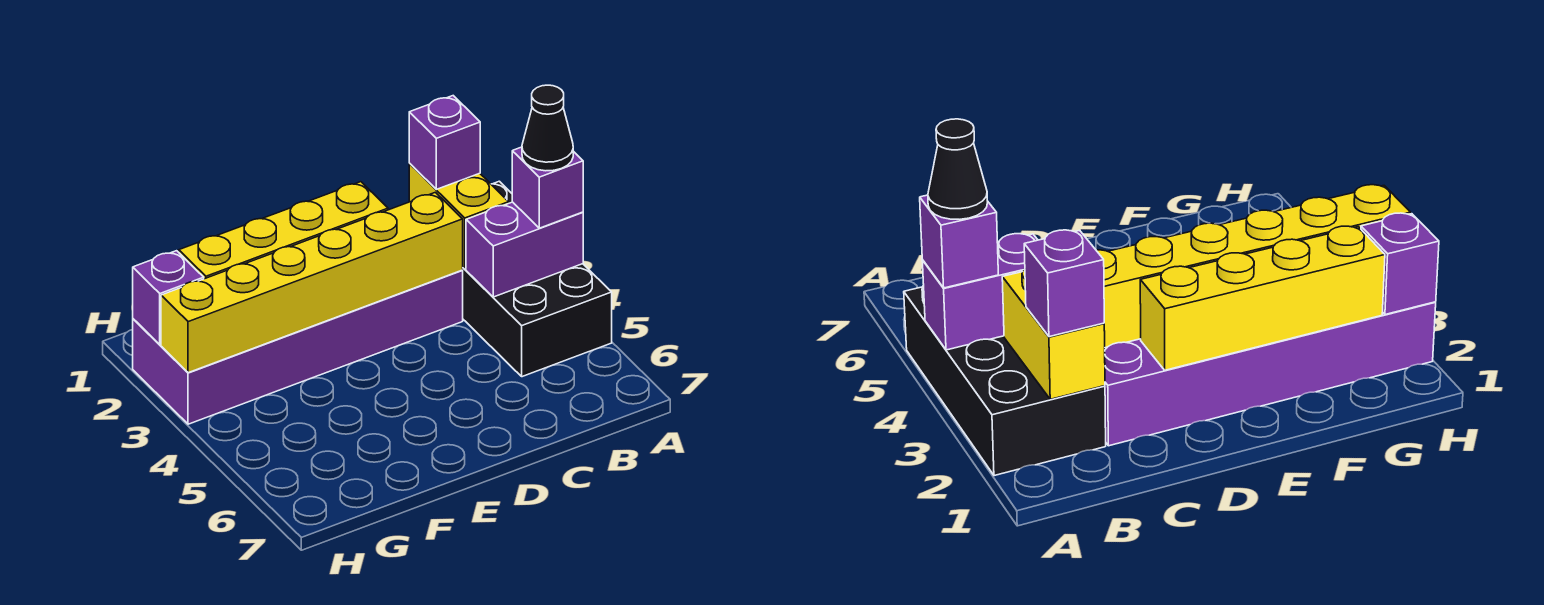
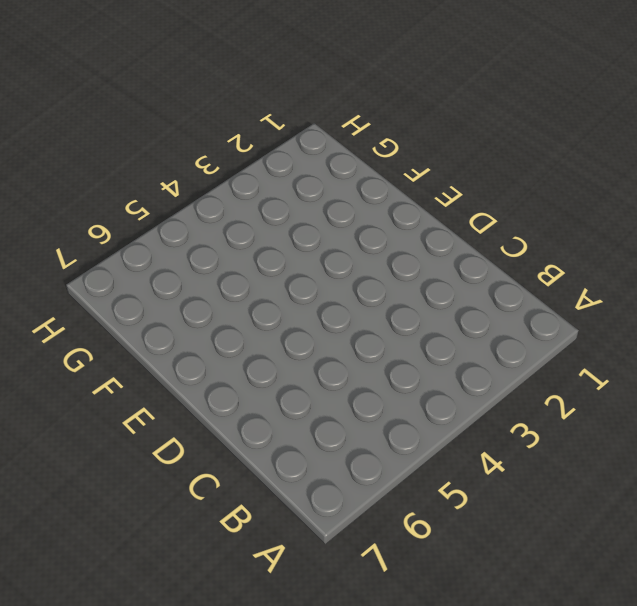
none -> black 2x4 brick [462,181,612,377]
none -> purple 2x6 brick [133,270,463,424]

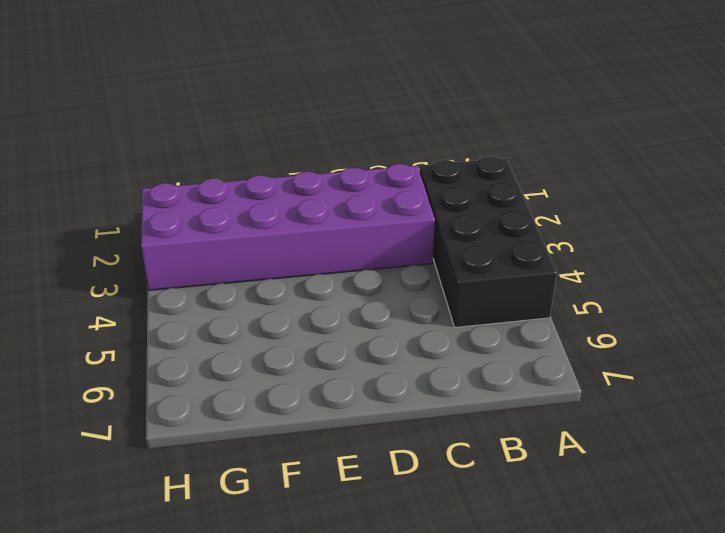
none -> purple 1x2 brick [466,202,583,297]
none -> yellow 1x2 brick [409,164,509,269]

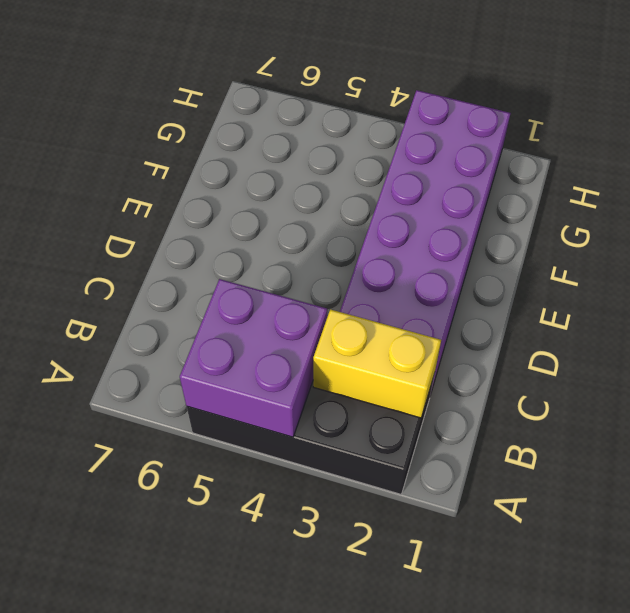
purple 2x2 brick [180,279,327,437] -> purple 1x2 brick [466,202,583,297]
none -> yellow 1x6 brick [161,192,463,373]
none -> yellow 1x4 brick [179,182,388,279]

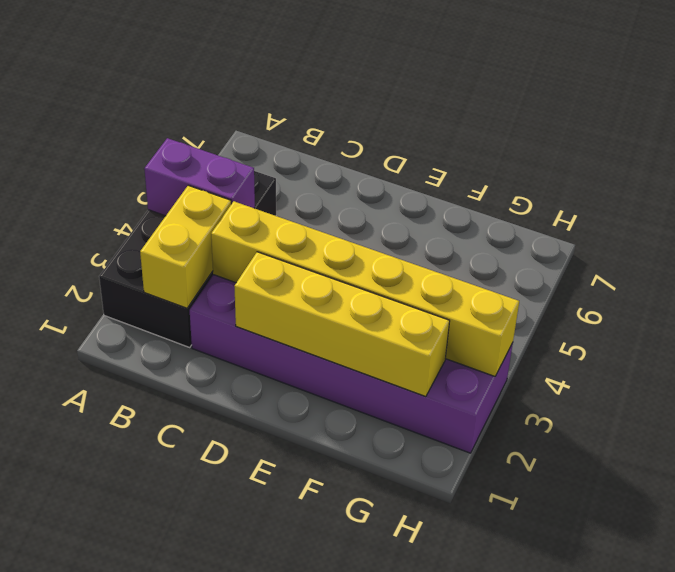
none -> purple 1x1 brick [133,251,204,345]
none -> purple 1x1 brick [512,147,583,228]

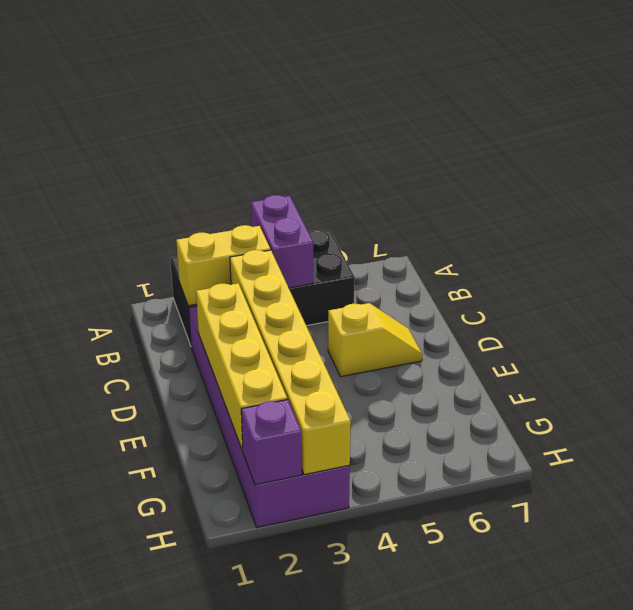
yellow 1x2 slope [328,303,422,377] -> none
none -> purple 1x1 brick [512,147,583,228]
none -> purple 1x1 brick [409,96,480,189]

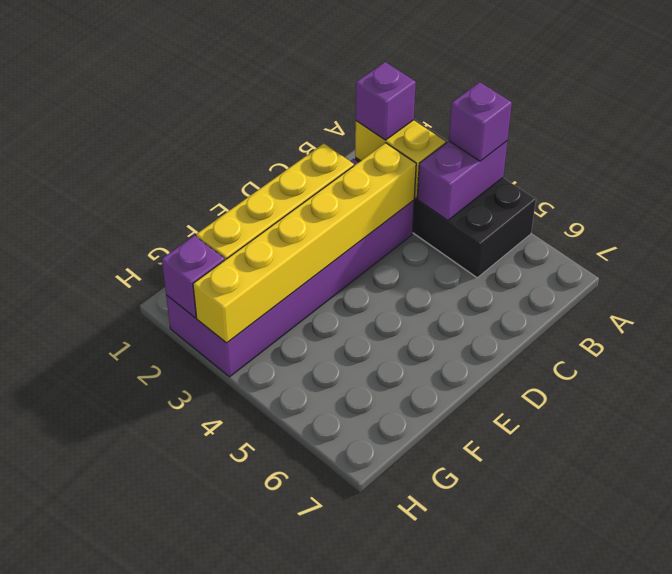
none -> black 1x1 cone [522,85,573,171]

